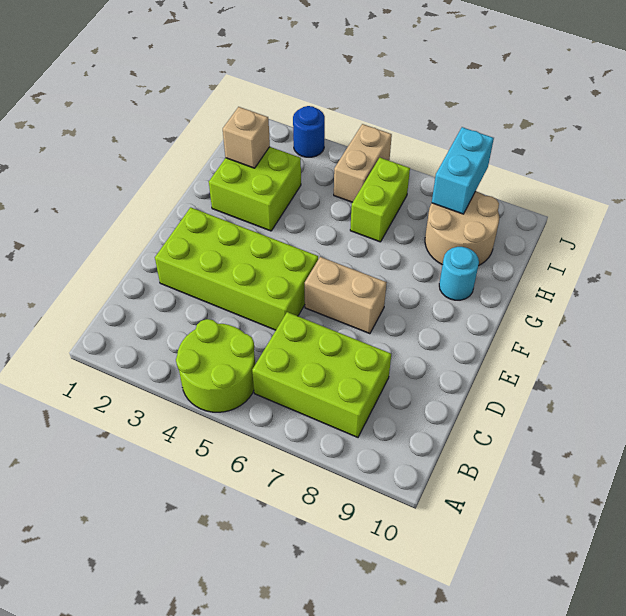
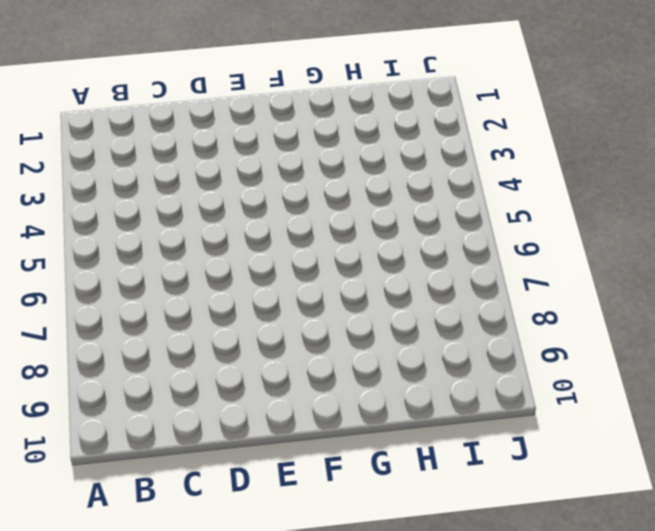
none -> lime 2x2 round brick [176,319,255,412]
none -> lime 2x3 brick [252,312,391,437]
none -> lime 2x4 brick [155,207,318,330]

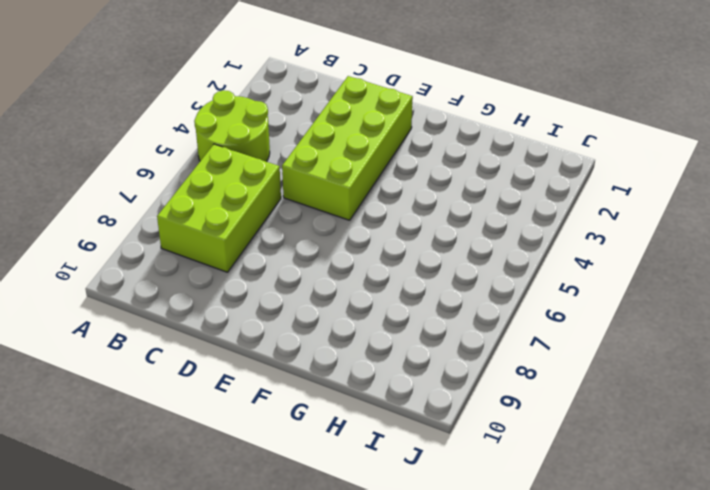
none -> tan 1x2 brick [305,257,387,334]
none -> lime 2x2 brick [209,147,301,231]
none -> cyan 1x1 round brick [439,247,479,300]

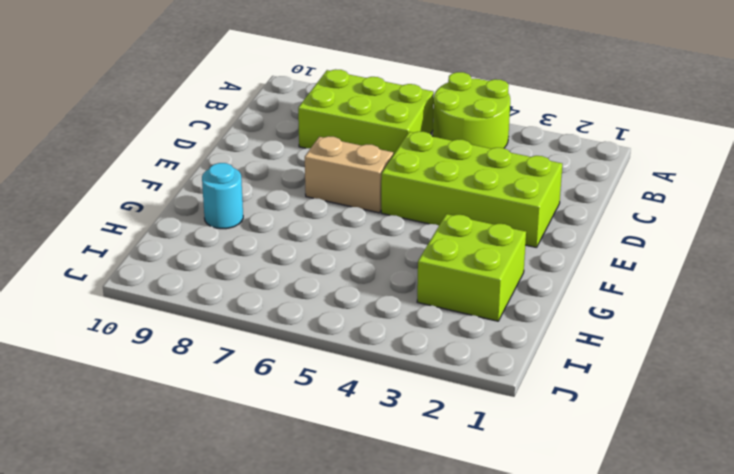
none -> lime 1x2 brick [350,158,410,242]
none -> tan 2x2 round brick [425,191,499,266]
none -> tan 1x2 brick [334,124,392,202]

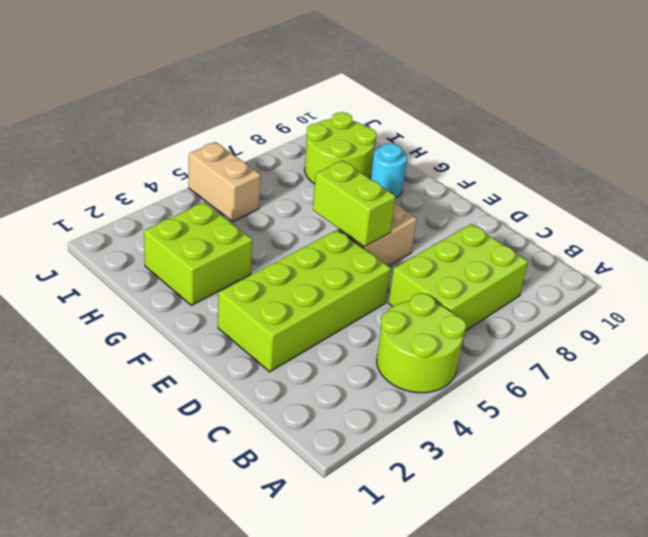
lime 1x2 brick [313,161,396,247] -> lime 1x2 brick moved to [350,158,410,242]
lime 2x2 round brick [305,112,377,184] -> tan 2x2 round brick [425,191,499,266]
none -> blue 1x1 round brick [293,106,325,157]
none -> tan 1x1 brick [223,107,270,168]
none -> cyan 1x2 brick [432,127,494,214]

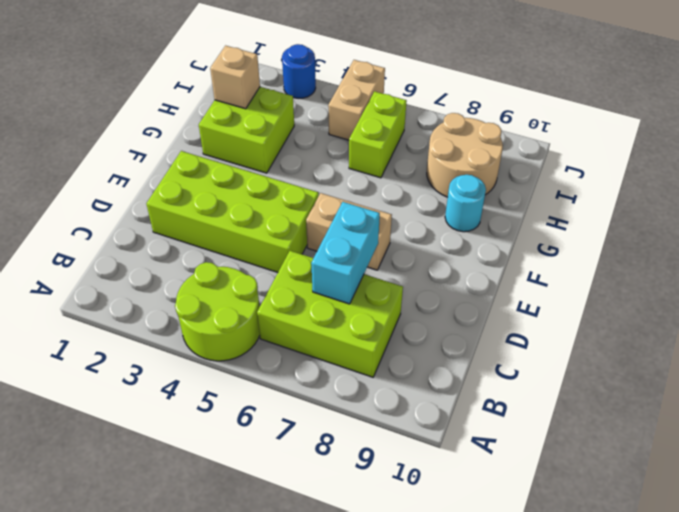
cyan 1x2 brick [311,202,380,304] -> cyan 1x2 brick moved to [432,127,494,214]

